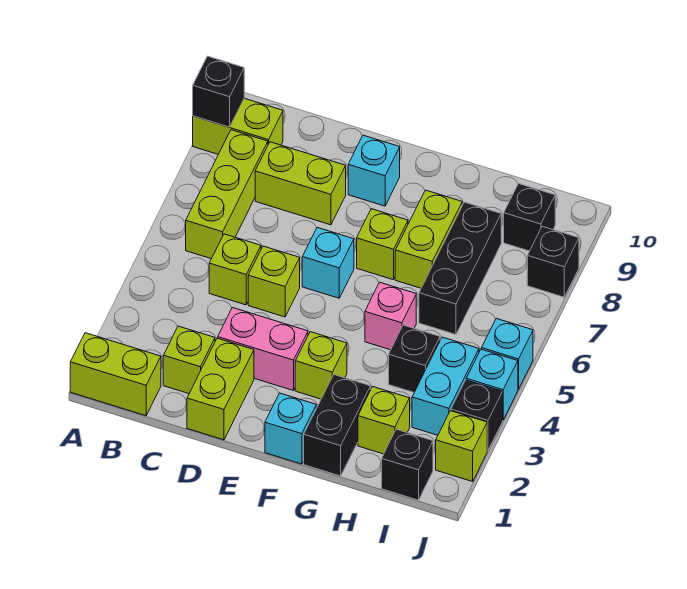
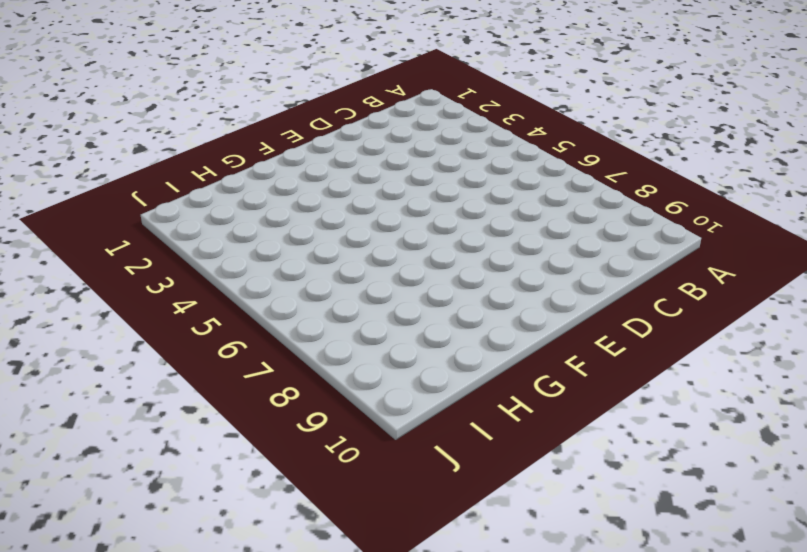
none -> lime 1x2 brick [70,333,161,416]
none -> lime 1x2 brick [193,98,283,154]
none -> lime 1x3 brick [186,130,268,259]

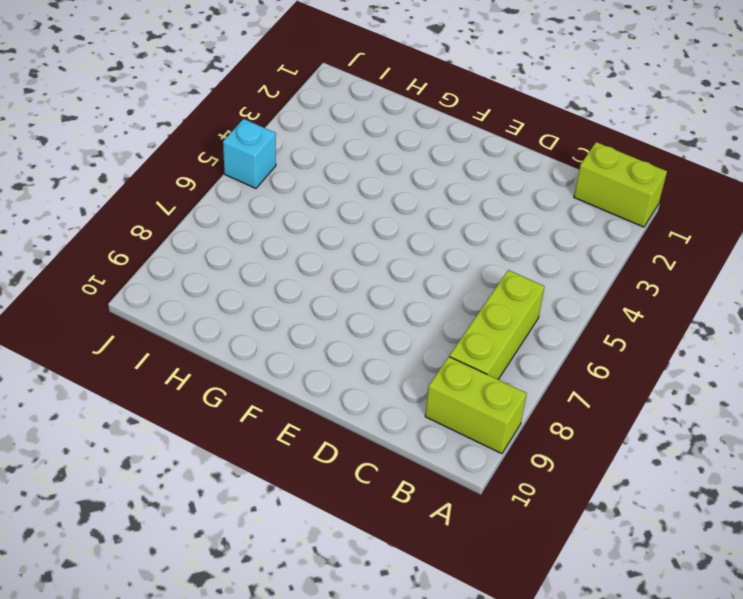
none -> lime 1x1 brick [163,326,215,394]
none -> lime 1x1 brick [209,234,261,305]
none -> lime 1x2 brick [255,142,346,225]

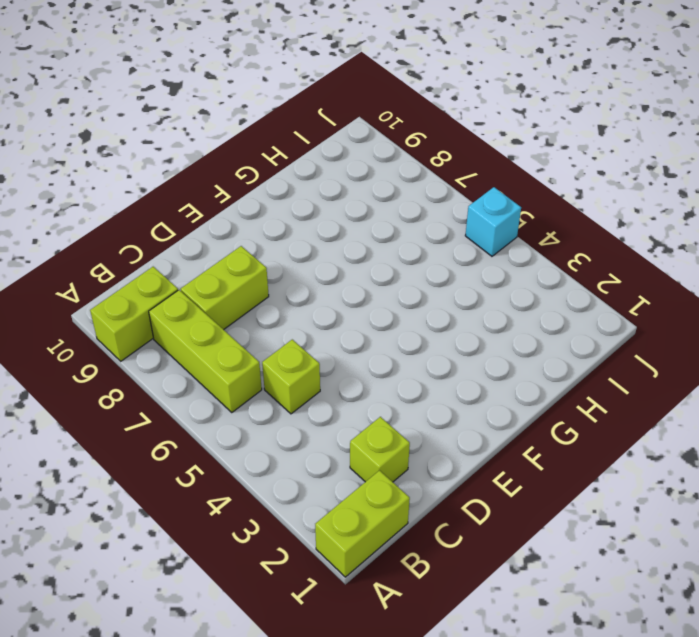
none -> lime 1x2 brick [187,338,254,440]
none -> pink 1x2 brick [218,308,308,390]
none -> lime 1x1 brick [248,246,300,317]

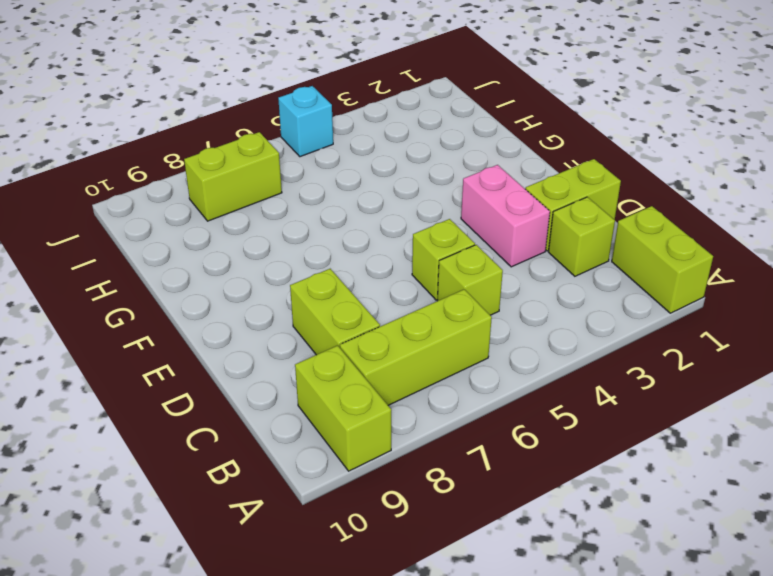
lime 1x2 brick [184,132,282,221] -> lime 1x2 brick moved to [395,190,462,288]
none -> cyan 1x1 brick [302,227,354,298]
none -> cyan 1x1 brick [348,135,400,206]
none -> cyan 1x1 brick [265,393,316,464]

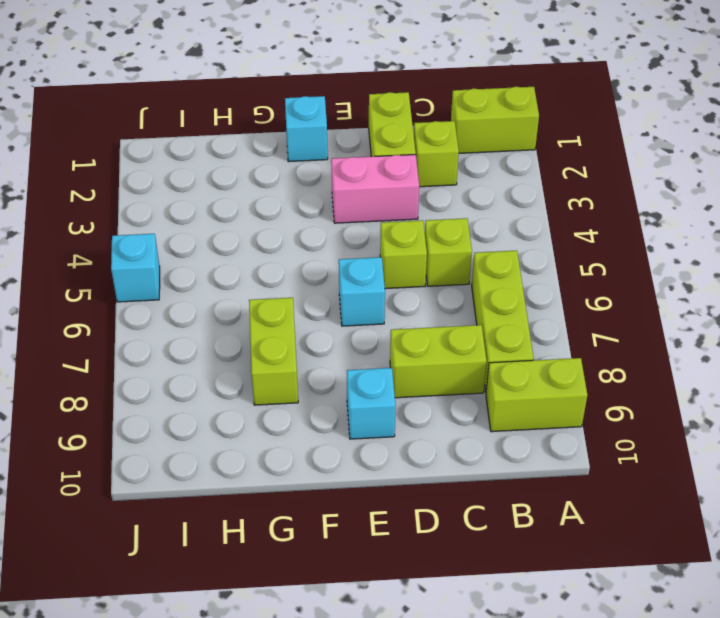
none -> lime 1x1 brick [295,332,347,399]
none -> lime 1x1 brick [357,209,408,280]
none -> black 1x2 brick [304,375,371,476]

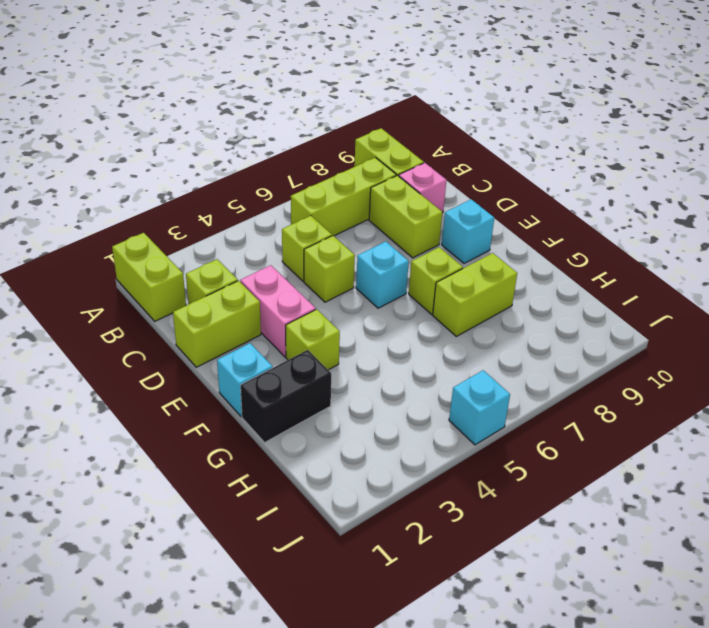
pink 1x1 brick [399,163,447,213] -> pink 1x1 brick moved to [365,282,416,350]
none -> lime 1x1 brick [358,387,410,454]
none -> black 1x1 brick [389,325,440,392]
none -> black 1x3 brick [419,202,501,335]

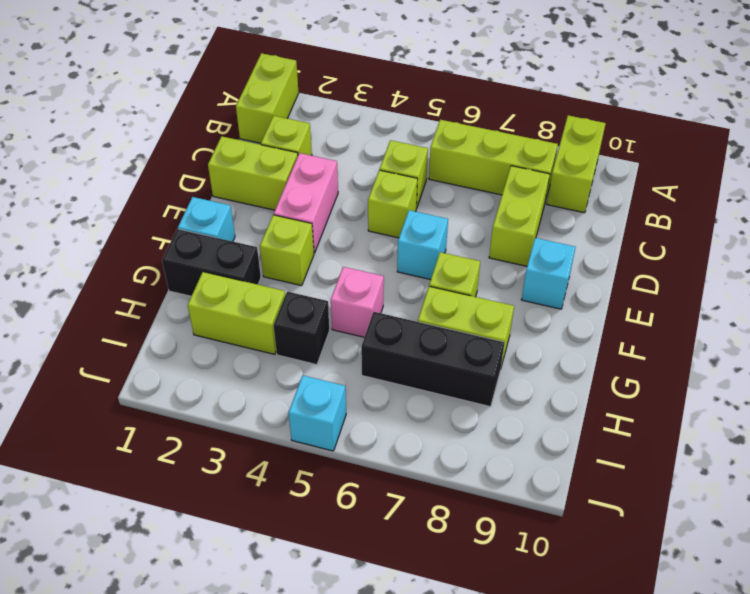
lime 1x2 brick [188,272,285,354] -> lime 1x1 brick [358,387,410,454]
none -> black 1x1 brick [382,429,433,500]
none -> cyan 1x2 brick [412,337,479,435]
none -> black 1x1 brick [504,184,555,251]

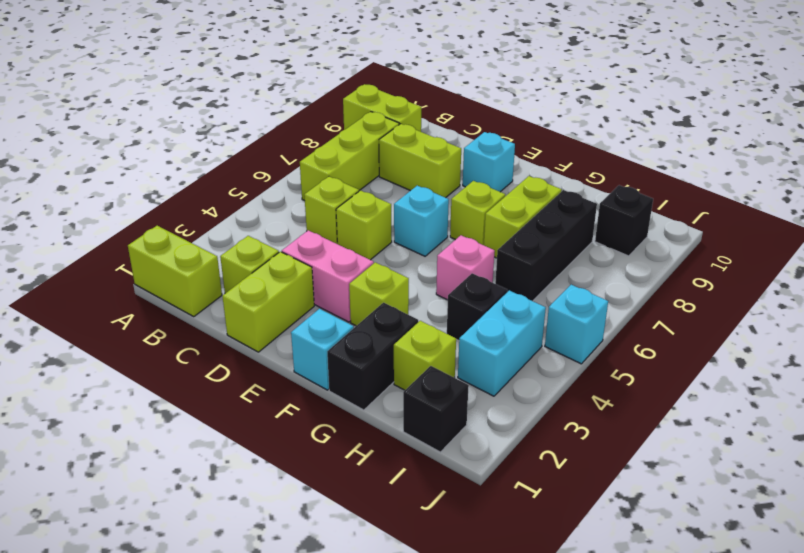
none -> lime 1x1 brick [436,411,487,482]
none -> black 1x1 brick [451,380,503,451]
none -> cyan 1x1 brick [466,349,518,420]

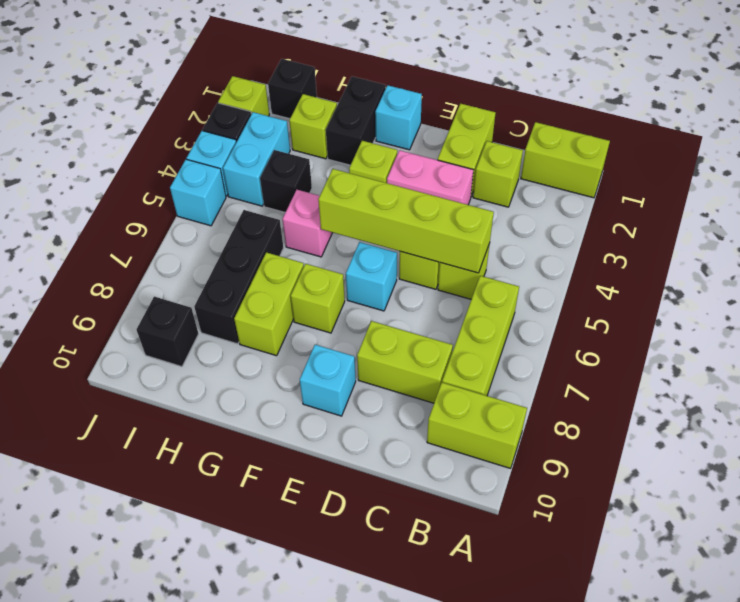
lime 1x4 brick [318,169,494,273] -> none
none -> black 1x1 brick [527,226,579,297]
none -> black 1x1 brick [193,56,244,127]

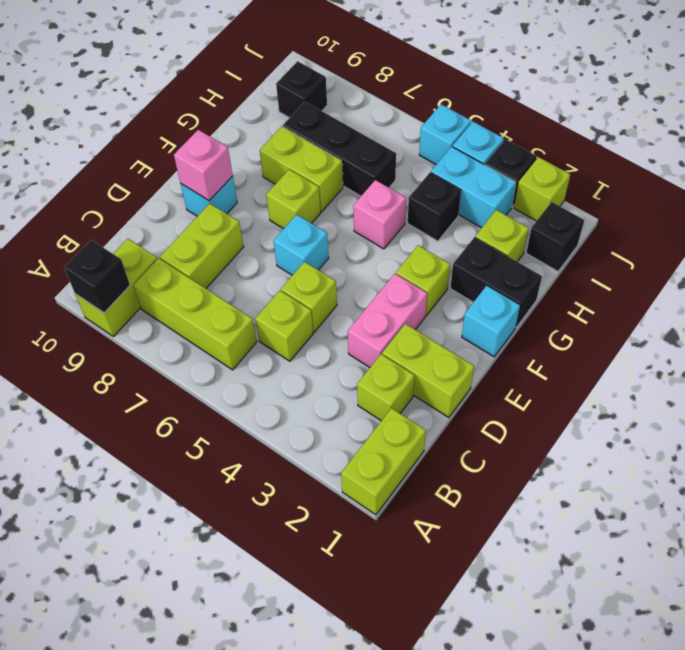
pink 1x1 brick [174,130,233,201] -> none
none -> black 1x1 brick [527,226,579,297]

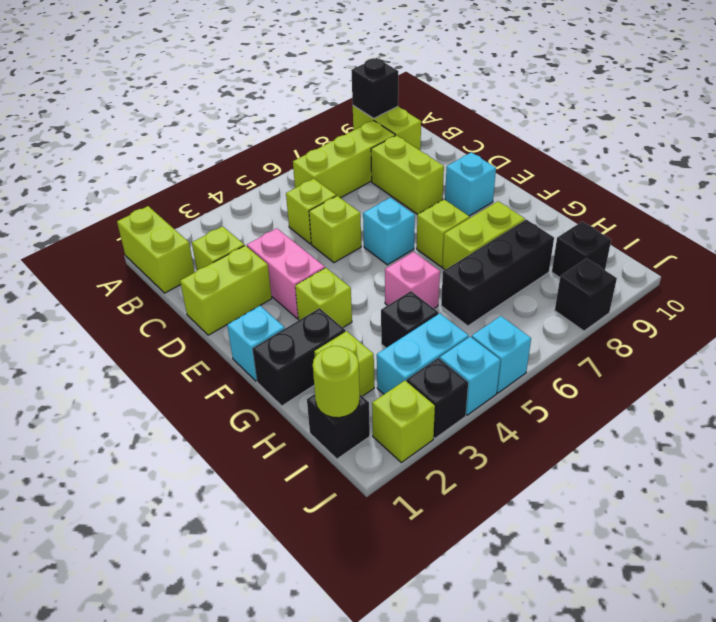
lime 1x1 round brick [313,346,360,418] -> none

